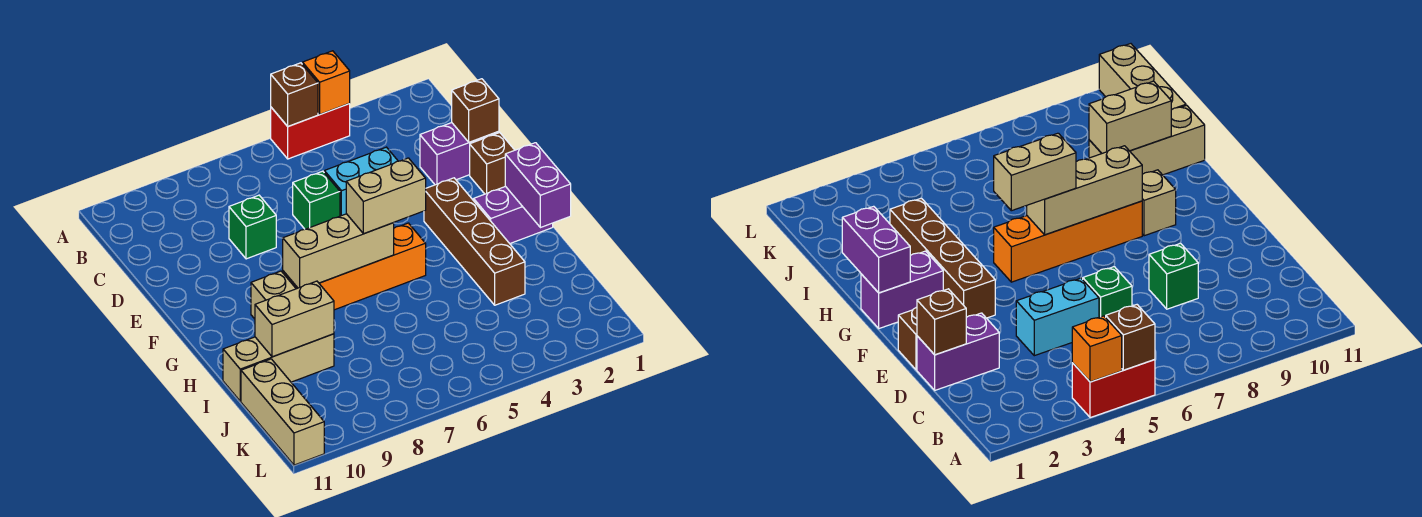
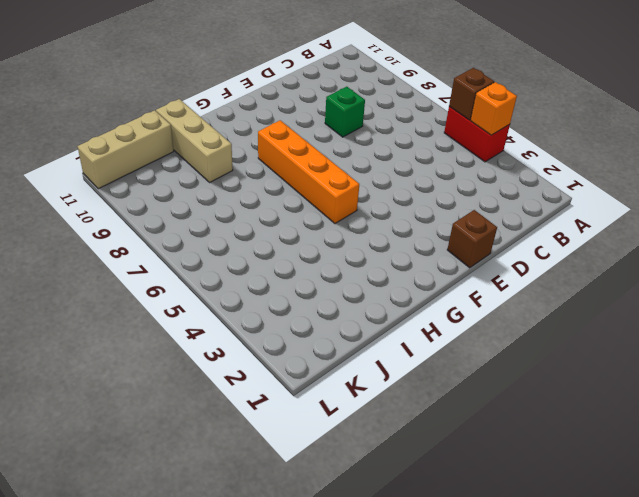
none -> purple 1x2 brick [420,123,499,185]
none -> cyan 1x2 brick [324,147,398,216]
none -> green 1x1 brick [293,171,340,229]

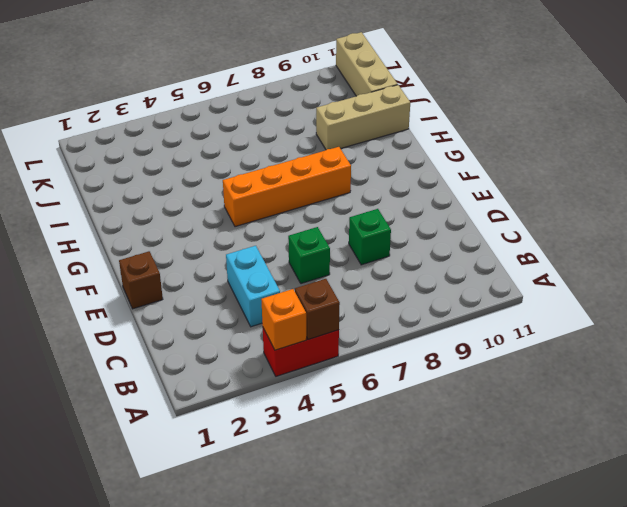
cyan 1x2 brick [226,246,280,327] -> cyan 1x2 brick turned to [324,147,398,216]
none -> purple 1x2 brick [420,123,499,185]
none -> brown 1x4 brick [424,178,525,305]
none -> purple 1x2 brick [474,186,553,244]

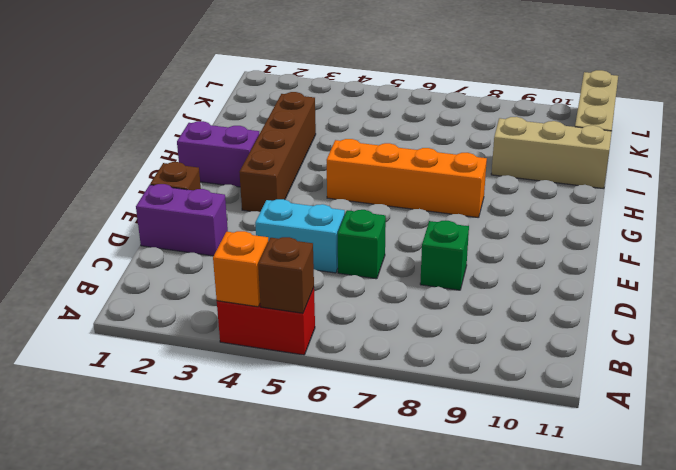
none -> tan 1x1 brick [251,271,296,319]
none -> brown 1x1 brick [452,79,499,142]
none -> purple 1x2 brick [505,143,571,228]

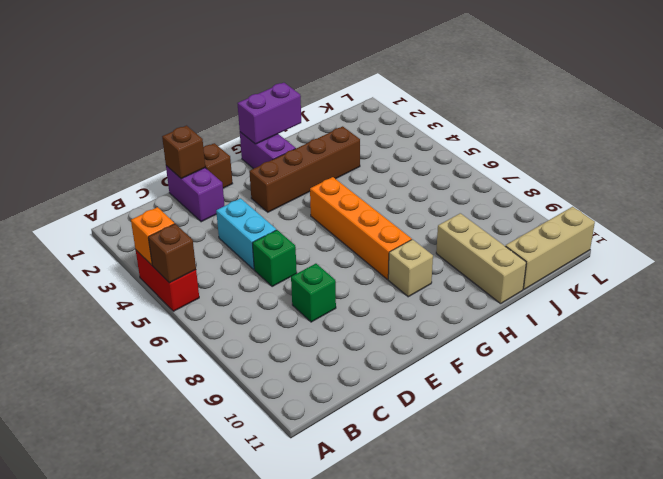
none -> tan 1x3 brick [283,214,394,288]
none -> tan 1x2 brick [255,281,334,357]
none -> tan 1x2 brick [346,158,426,234]

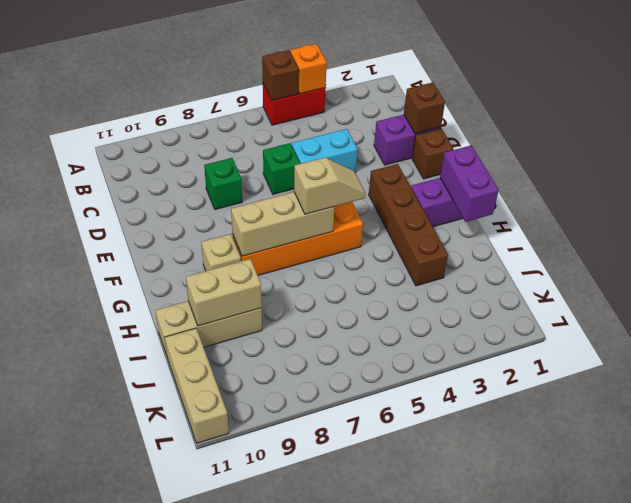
tan 1x2 slope [294,157,366,214] -> tan 1x2 brick [346,158,426,234]

